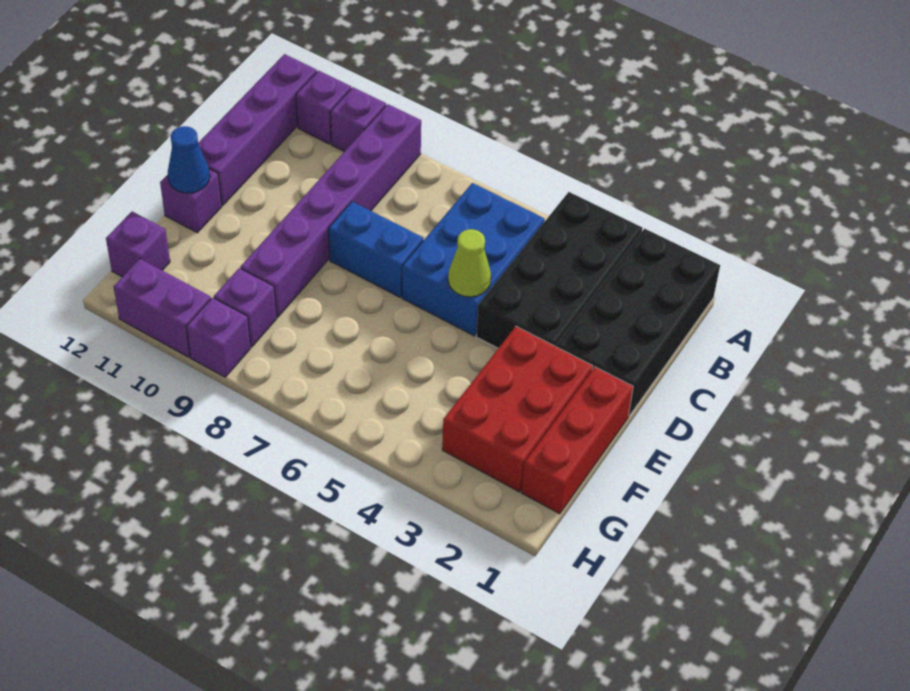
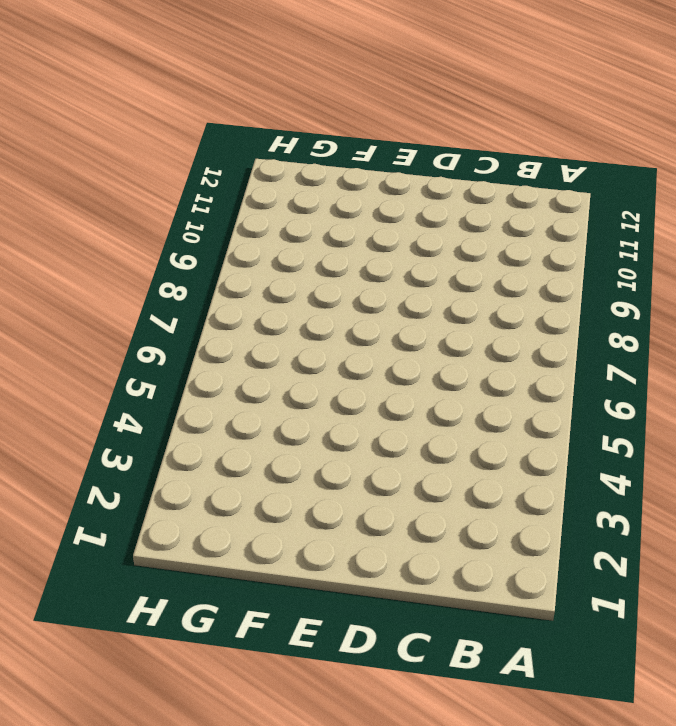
none -> black 2x4 brick [556,229,720,416]
none -> black 2x4 brick [476,192,642,348]
none -> purple 1x6 brick [241,104,421,317]

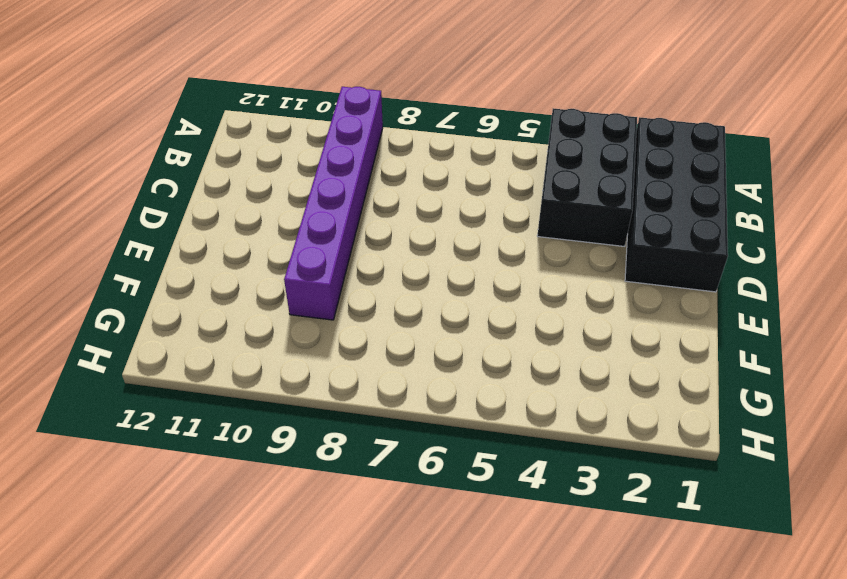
black 2x3 brick [537,108,637,246] -> black 2x4 brick [476,192,642,348]
none -> purple 1x1 brick [330,87,386,152]
none -> purple 1x1 brick [296,71,351,144]
none -> purple 1x4 brick [198,54,317,206]

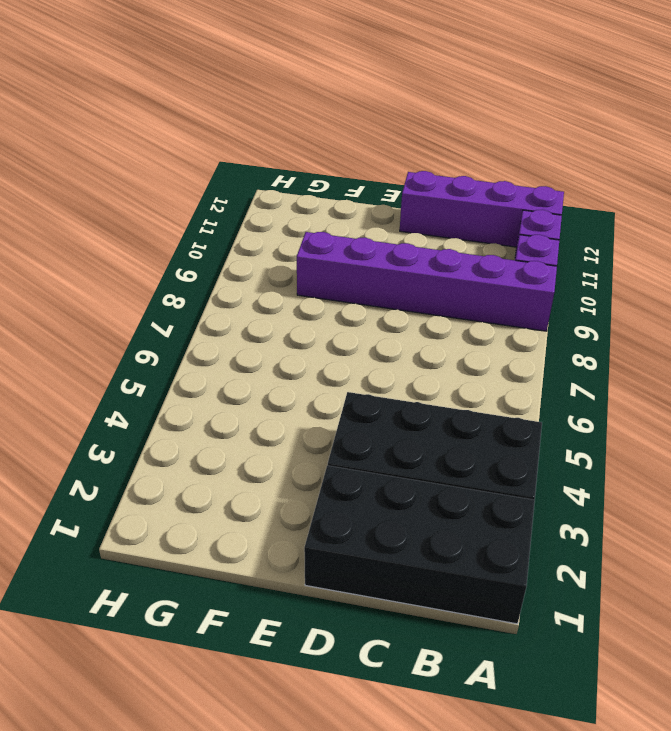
none -> blue 2x3 brick [402,183,545,336]
none -> blue 1x2 brick [328,202,424,297]
none -> red 1x3 brick [521,367,633,514]

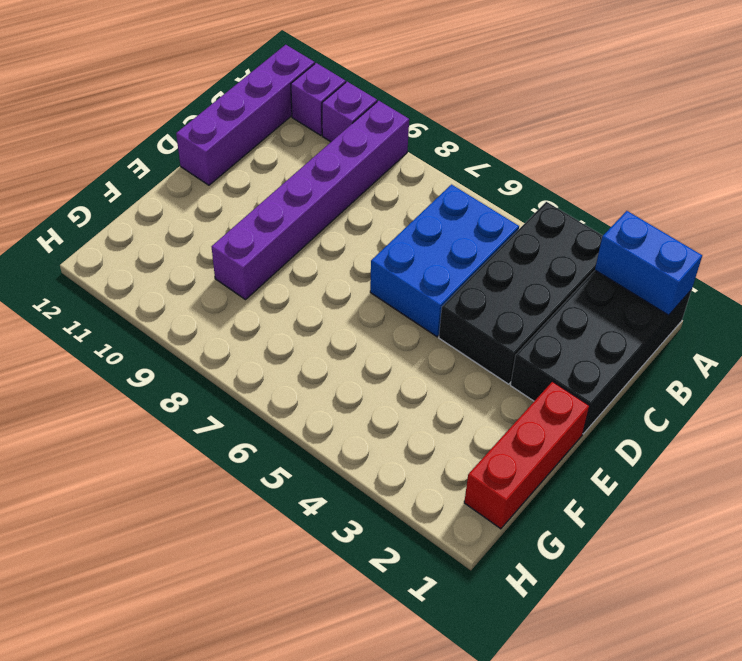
blue 1x2 brick [595,211,702,315] -> blue 1x2 brick moved to [328,202,424,297]
none -> red 2x3 brick [442,326,593,492]
none -> purple 1x1 brick [160,169,222,233]
none -> purple 1x1 brick [214,268,277,347]

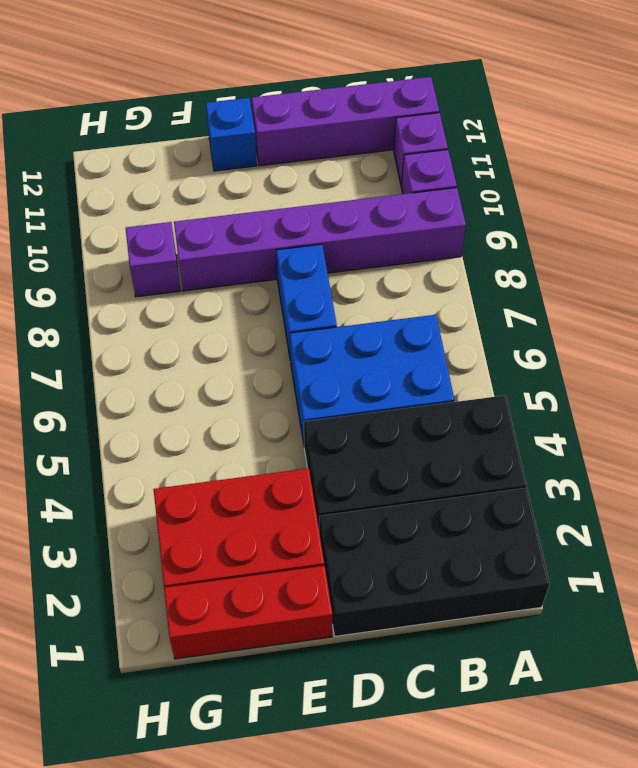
blue 1x1 brick [206,98,257,171] -> purple 1x1 brick [160,169,222,233]
none -> purple 1x1 brick [106,212,170,277]
none -> purple 1x1 brick [186,298,251,377]
none -> purple 1x2 brick [114,259,211,357]

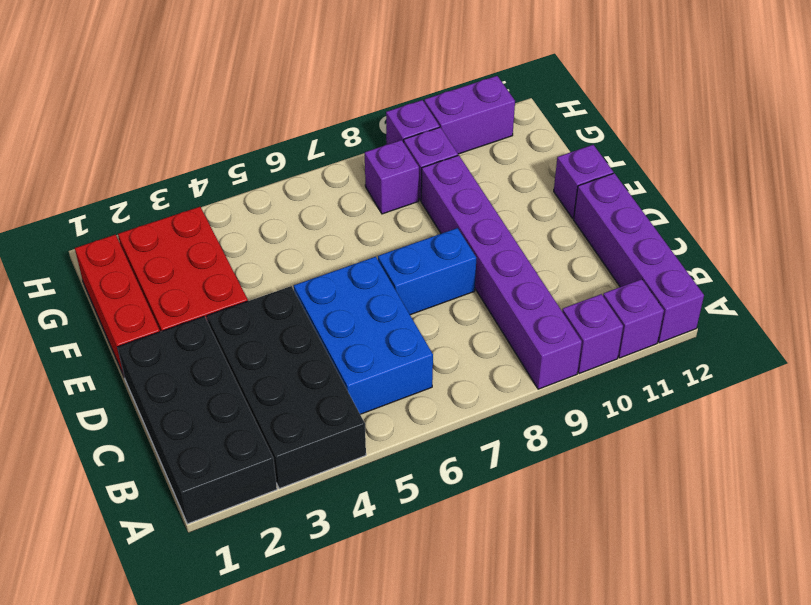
purple 1x1 brick [365,140,419,214] -> purple 1x1 brick moved to [106,212,170,277]
none -> lime 1x1 cone [448,229,491,297]
none -> blue 1x1 cone [168,126,210,193]

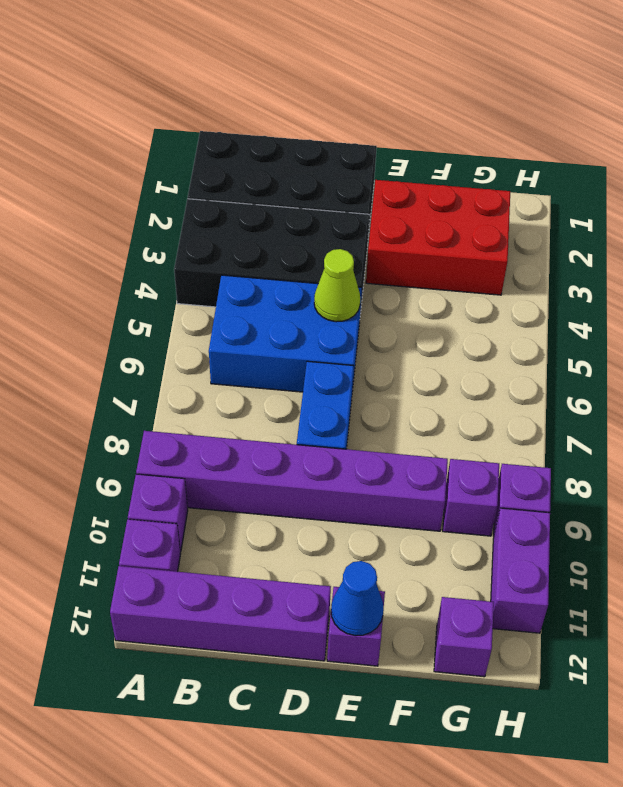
none -> red 1x3 brick [521,367,633,514]

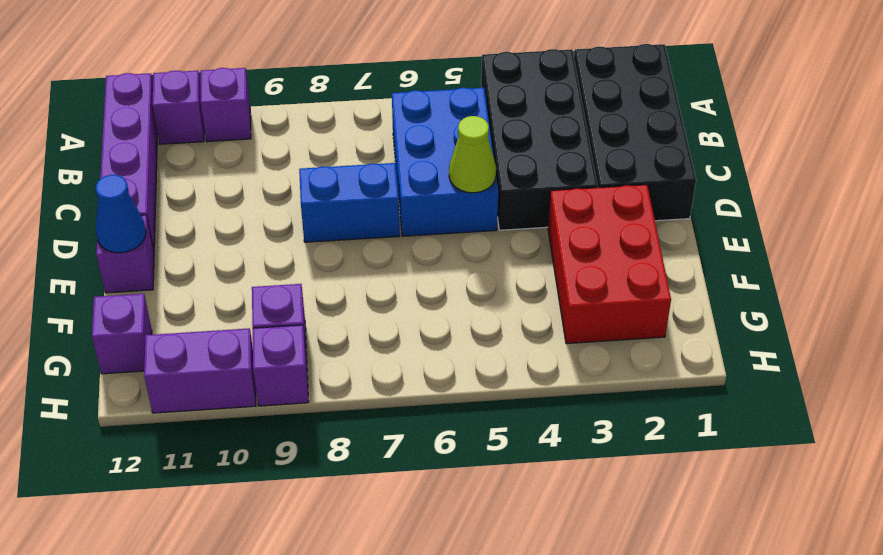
none -> purple 1x6 brick [241,104,421,317]
none -> red 1x3 brick [521,367,633,514]

